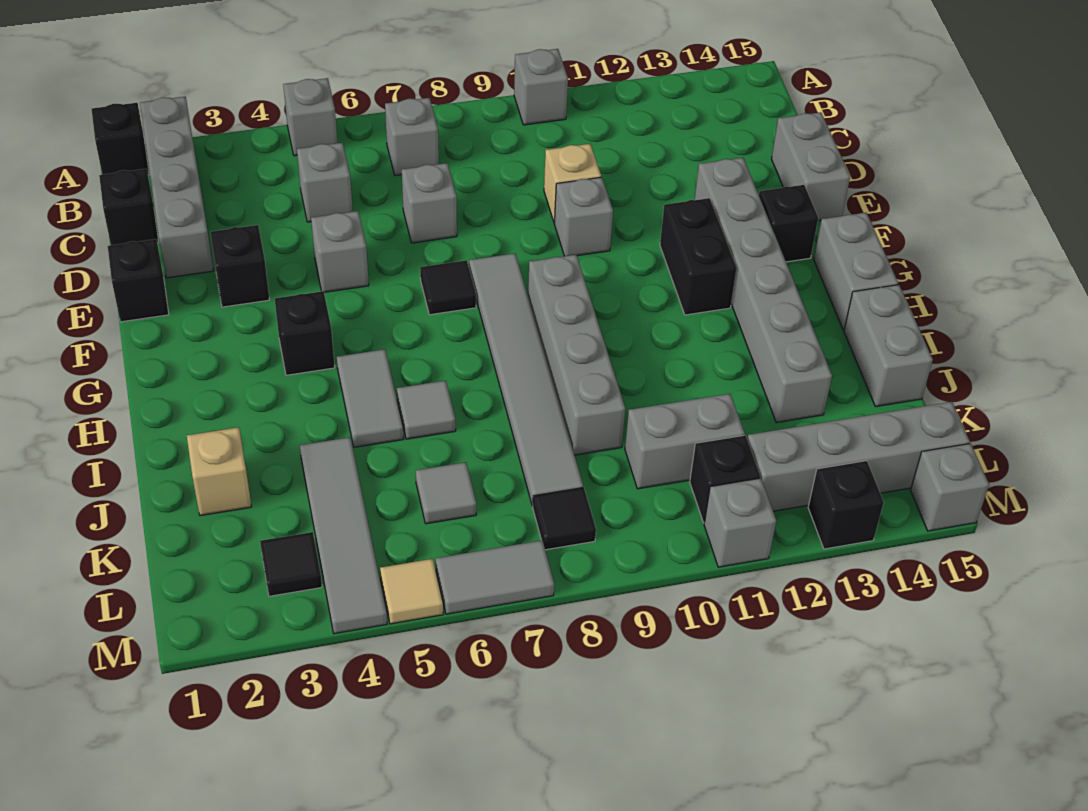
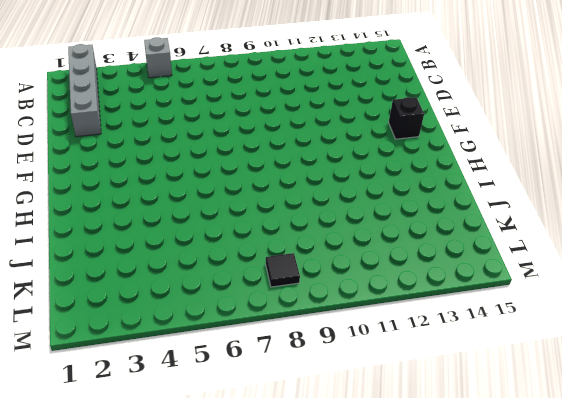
none -> black 1x1 brick [92,103,149,175]
none -> grey 1x1 brick [514,49,568,125]
none -> grey 1x1 brick [385,98,439,176]
none -> black 1x1 brick [99,169,159,245]

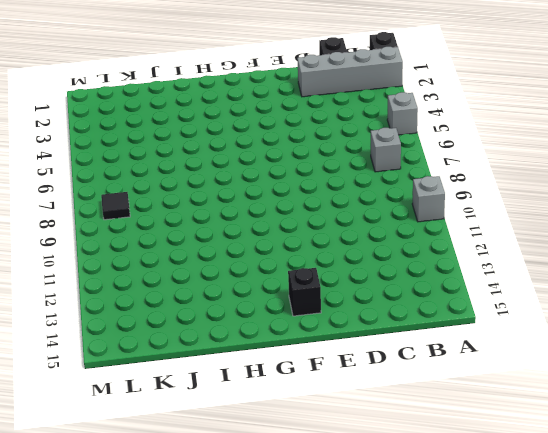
none -> grey 1x1 brick [297,143,353,222]
none -> grey 1x1 brick [402,163,457,243]
none -> tan 1x1 brick [544,144,601,223]
none -> grey 1x2 brick [772,112,850,221]

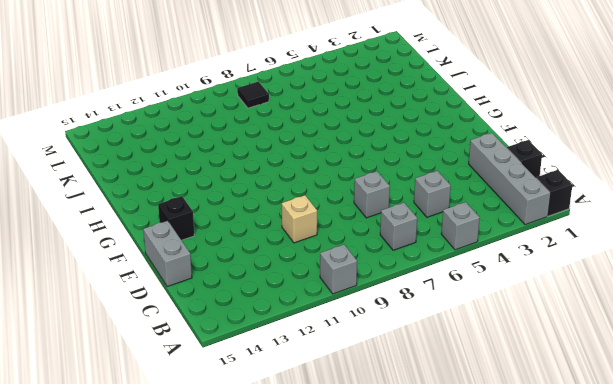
none -> black 1x1 brick [108,239,169,322]
none -> black 1x1 brick [210,225,270,307]
none -> grey 1x1 brick [311,211,369,292]
none -> grey 1x1 brick [554,177,613,256]

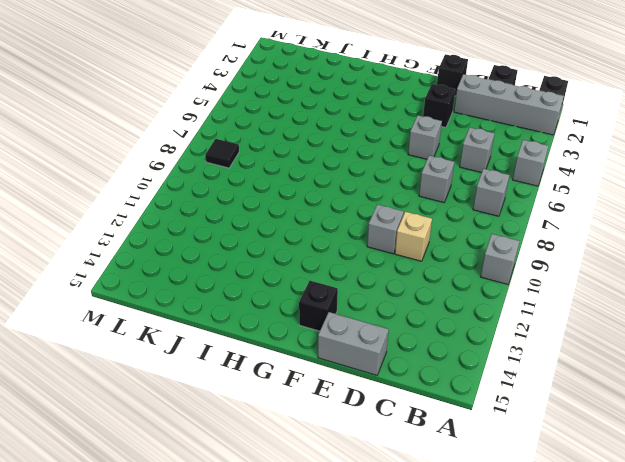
none -> grey 1x6 brick [695,158,832,423]
none -> black 1x1 tile [420,260,476,315]
none -> grey 1x6 tile [469,253,583,506]
none -> black 1x2 brick [660,198,736,315]

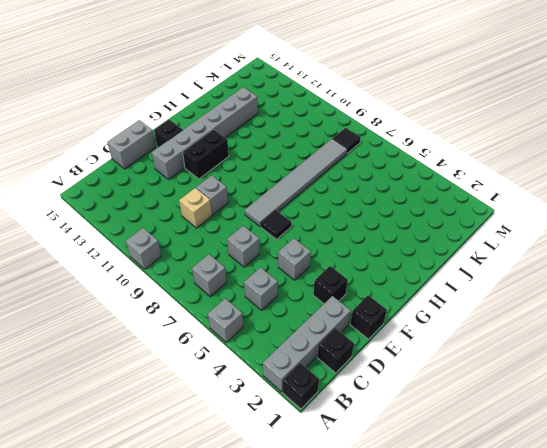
none -> black 1x1 brick [275,291,335,375]
none -> grey 1x4 brick [528,255,625,455]
none -> grey 1x2 brick [814,213,898,330]
none -> grey 1x2 tile [337,349,404,447]

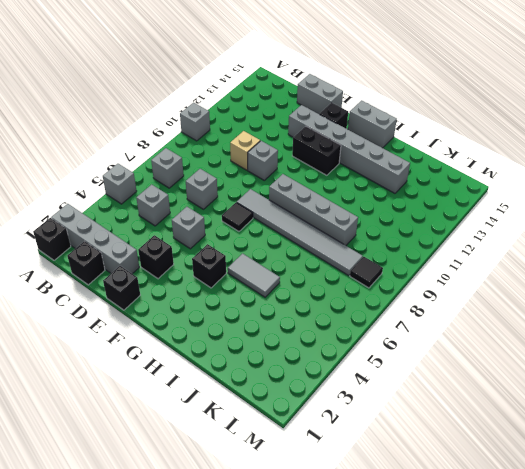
none -> grey 1x1 tile [397,381,456,439]
none -> grey 1x2 brick [844,285,933,407]
none -> tan 1x1 brick [187,427,252,516]
none -> grey 1x4 tile [300,437,387,634]

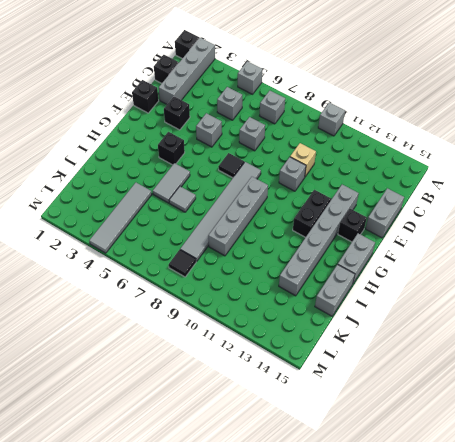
none -> tan 1x1 brick [187,427,252,516]
none -> grey 1x1 tile [416,462,476,524]
none -> grey 1x2 brick [625,394,745,489]
none -> black 1x1 tile [260,532,322,596]

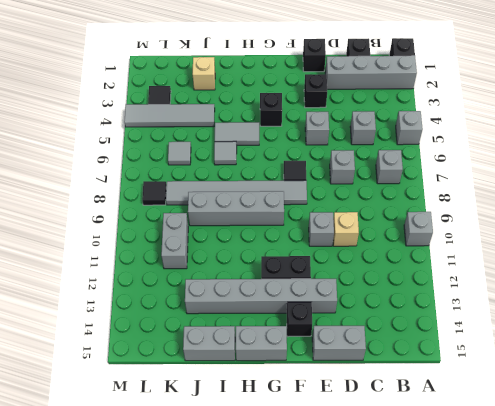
none -> black 1x1 brick [690,435,760,523]
none -> grey 1x4 brick [747,402,970,511]
none -> tan 1x1 tile [380,559,443,624]
none -> grey 1x2 tile [436,540,554,614]

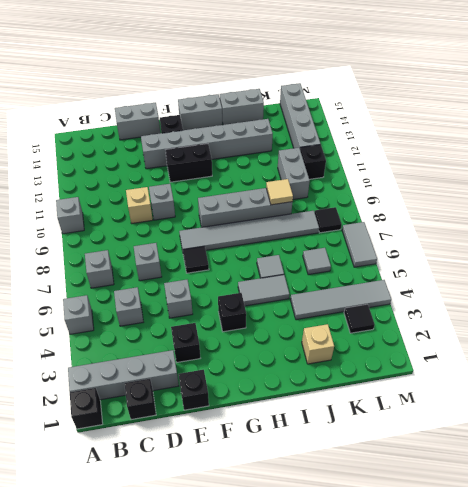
tan 1x1 tile [266,179,293,205] -> tan 1x1 tile moved to [380,559,443,624]
none -> grey 1x1 brick [704,478,776,567]
none -> black 1x1 brick [808,461,884,549]
none -> grey 1x1 brick [910,443,989,531]

